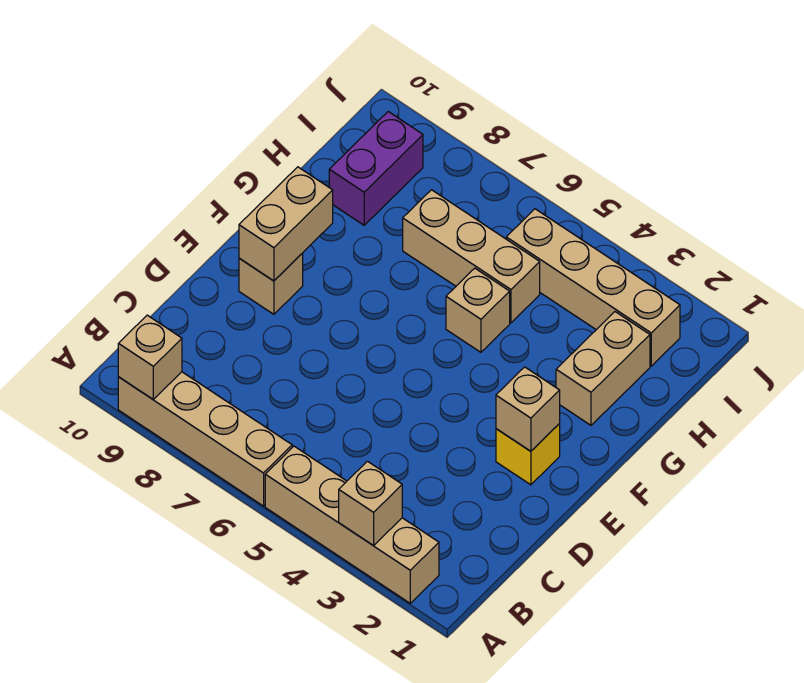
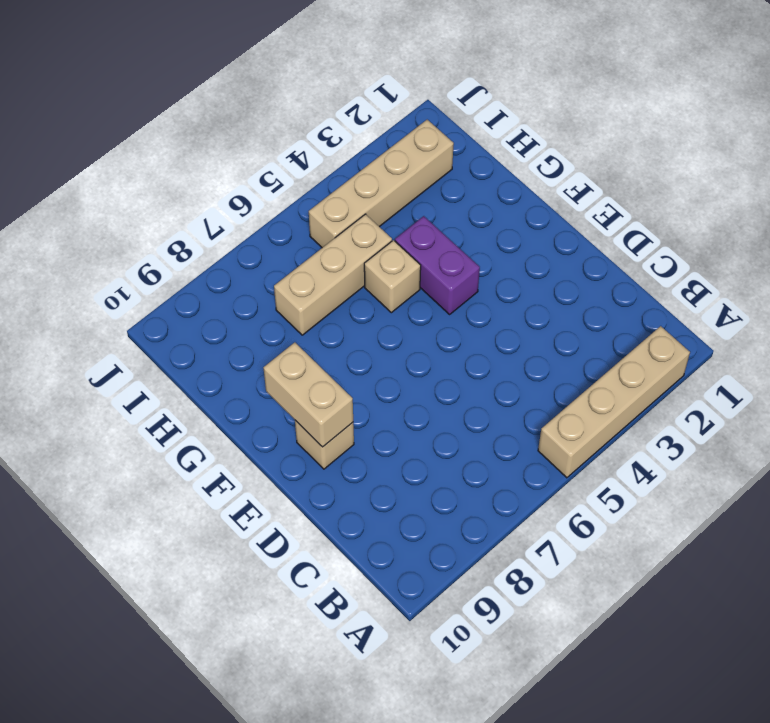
purple 1x2 brick [395,216,480,314] -> purple 1x2 brick moved to [329,112,423,225]
none -> tan 1x4 brick [118,372,292,506]
none -> yellow 1x1 brick [496,424,560,485]
none -> tan 1x2 brick [556,312,650,425]

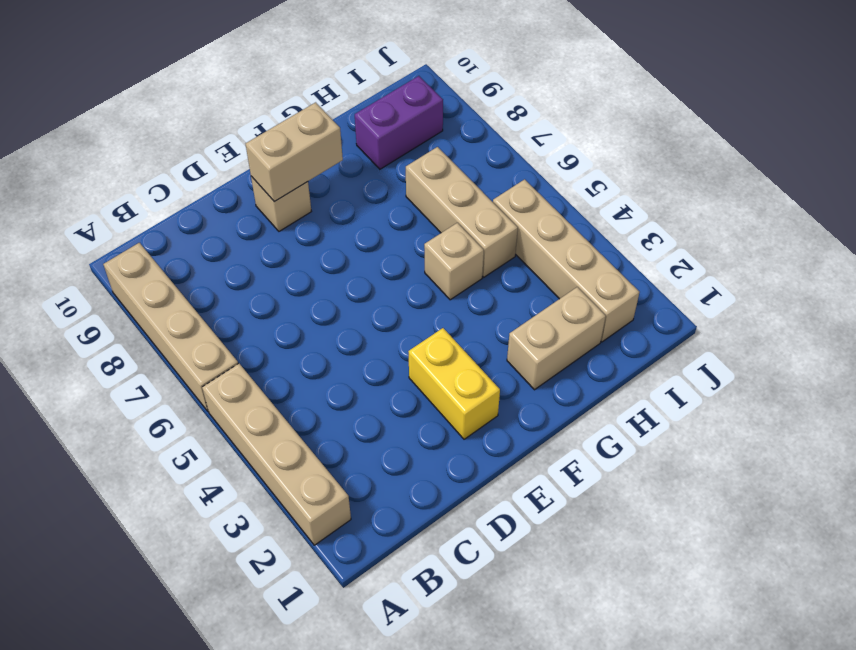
yellow 1x2 brick [408,328,500,439] -> yellow 1x1 brick [496,424,560,485]
none -> tan 1x1 brick [339,461,402,546]
none -> tan 1x1 brick [118,315,182,399]
none -> tan 1x1 brick [496,367,560,451]

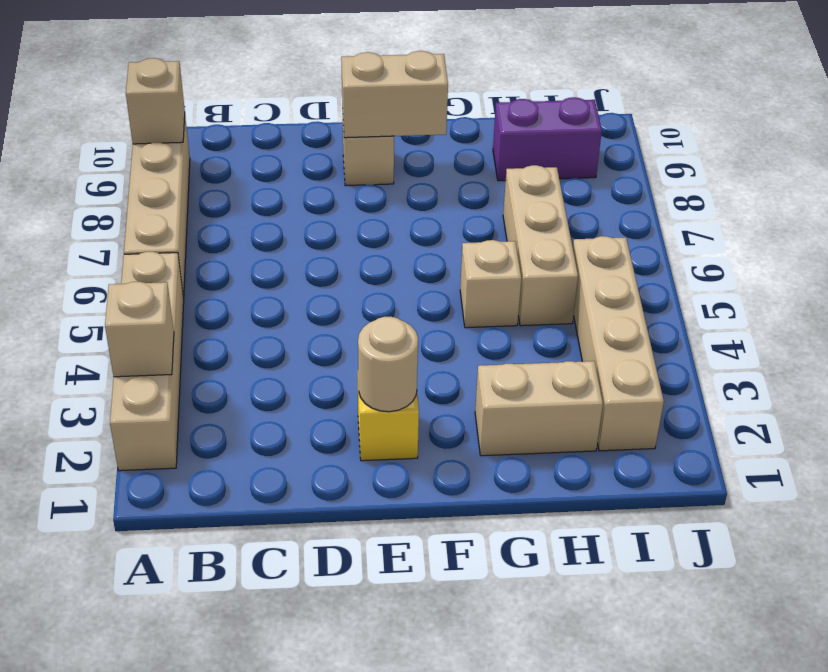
tan 1x1 round brick [358,317,418,412] -> tan 1x1 brick [496,367,560,451]

